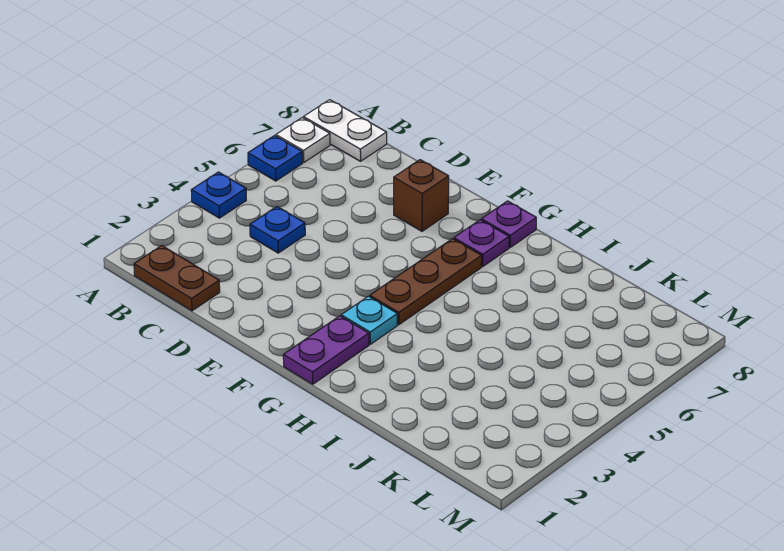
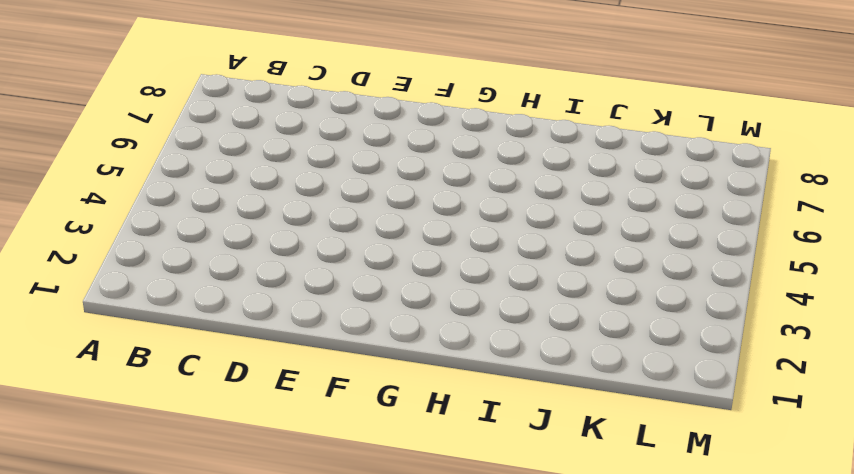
none -> blue 1x1 plate [191,172,246,218]
none -> blue 1x1 plate [248,136,302,181]
none -> white 1x1 plate [276,118,330,163]

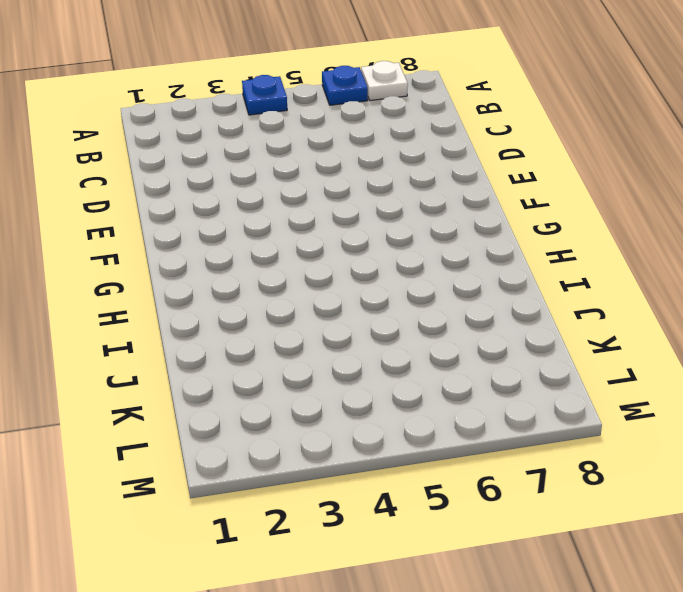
none -> white 1x2 plate [304,100,387,161]
none -> brown 1x2 plate [134,246,220,311]
none -> blue 1x1 plate [250,207,305,253]

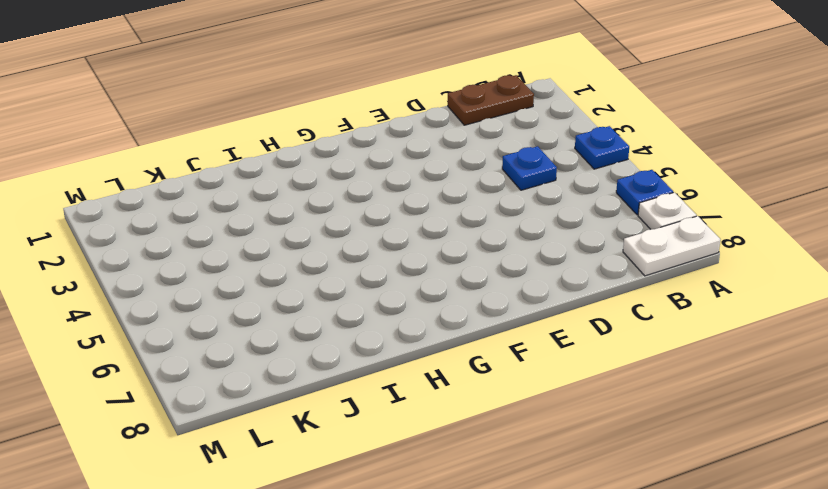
none -> brown 1x1 brick [394,160,449,231]
none -> purple 1x2 plate [283,316,369,384]
none -> cyan 1x1 plate [341,296,397,344]

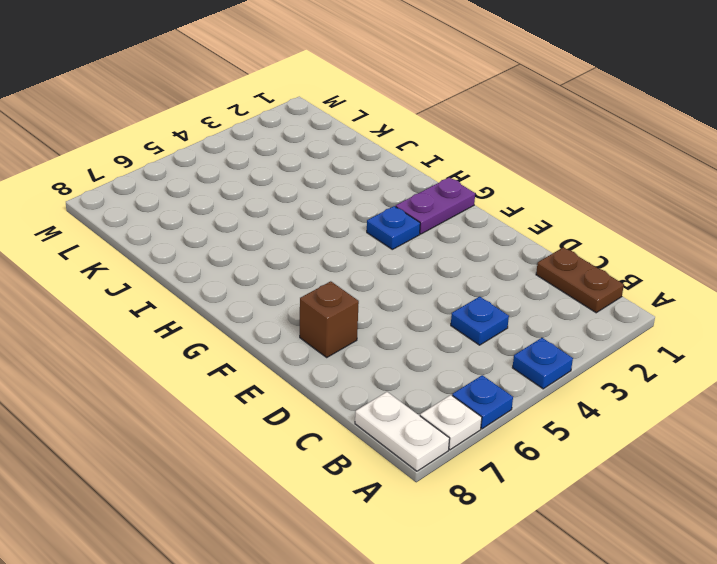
blue 1x1 plate [367,206,420,249] -> cyan 1x1 plate [341,296,397,344]
none -> brown 1x3 plate [370,239,482,325]
none -> purple 1x1 plate [454,220,509,266]
none -> purple 1x1 plate [481,201,536,247]

